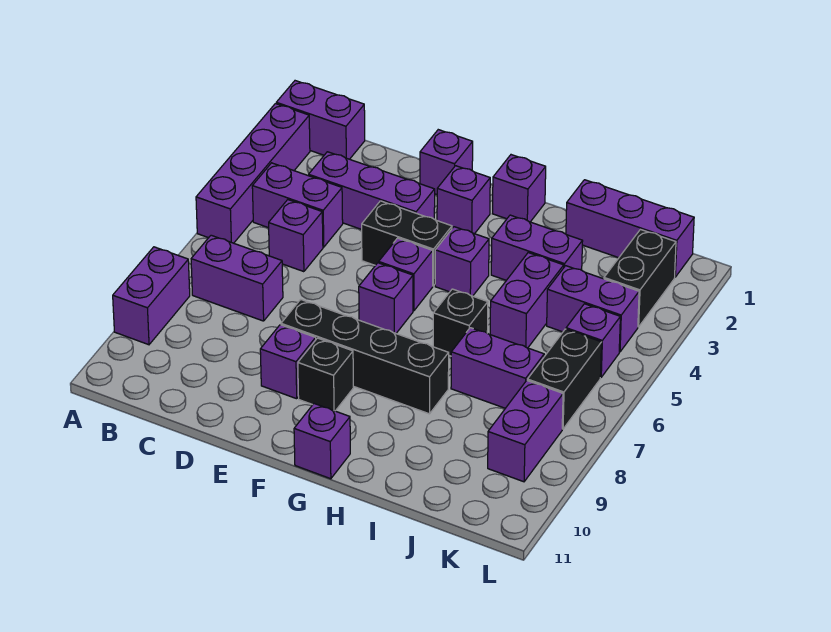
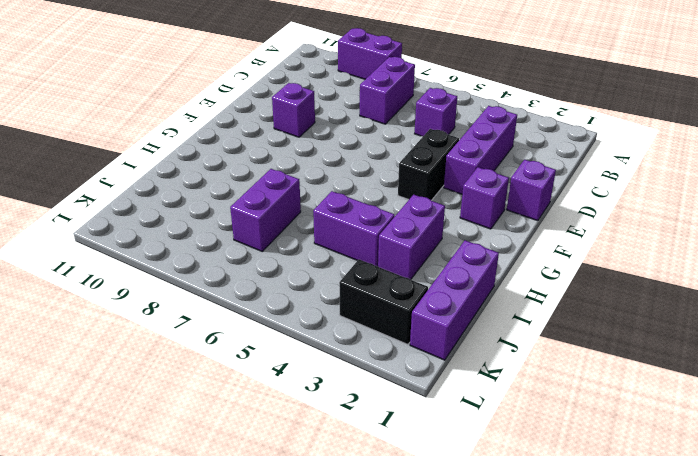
none -> purple 1x2 brick [276,81,365,159]
none -> purple 1x4 brick [196,104,310,243]
none -> purple 1x2 brick [252,163,343,247]

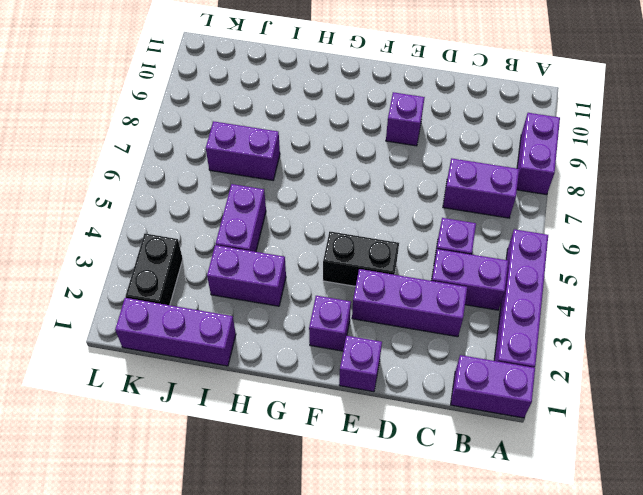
none -> black 1x4 brick [281,299,449,414]
none -> purple 1x1 brick [379,238,433,311]
none -> purple 1x1 brick [359,263,413,333]

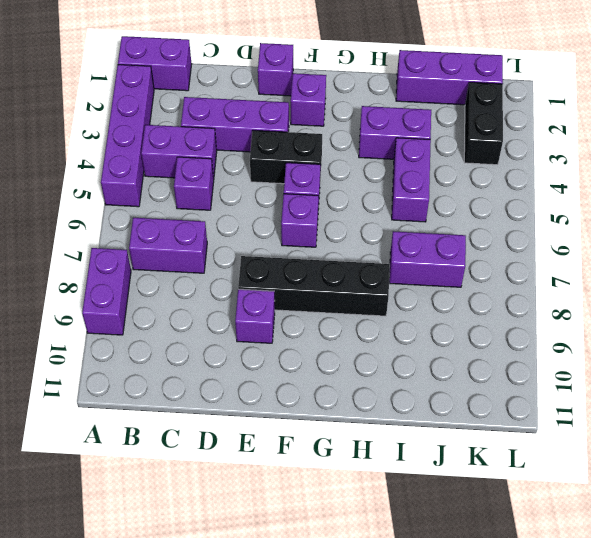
none -> black 1x1 brick [298,338,353,411]
none -> purple 1x1 brick [493,155,546,222]
none -> purple 1x1 brick [435,227,489,296]

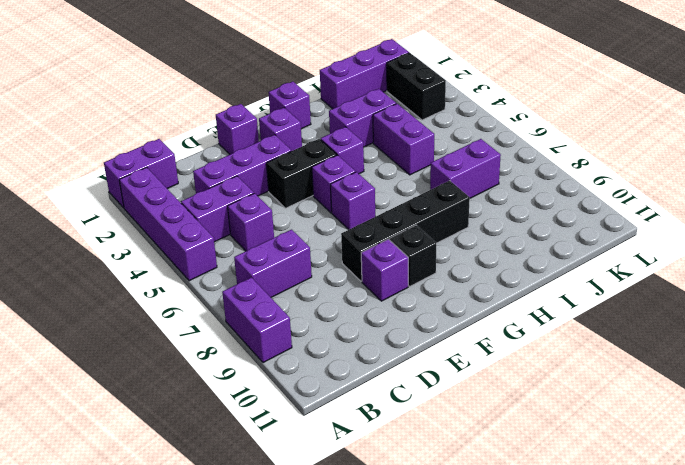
none -> purple 1x1 brick [294,404,350,479]
none -> black 1x1 brick [433,289,488,356]
none -> purple 1x2 brick [547,266,639,352]

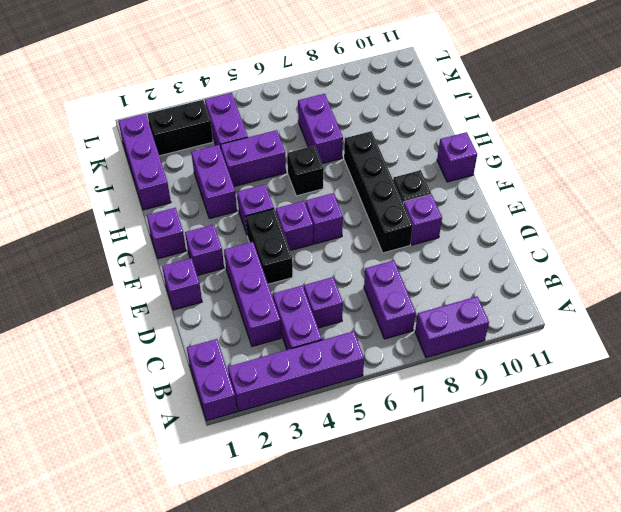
none -> purple 1x1 brick [566,304,620,377]
none -> black 1x2 brick [527,329,602,429]
none -> purple 1x2 brick [488,381,563,482]

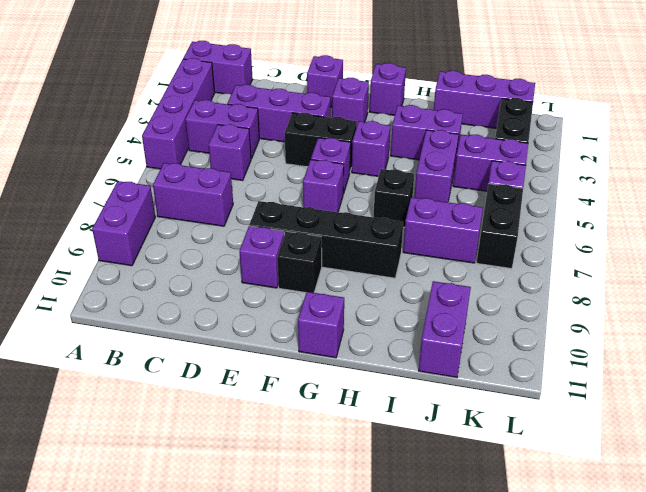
purple 1x2 brick [419,281,471,377] -> purple 1x2 brick moved to [488,381,563,482]

